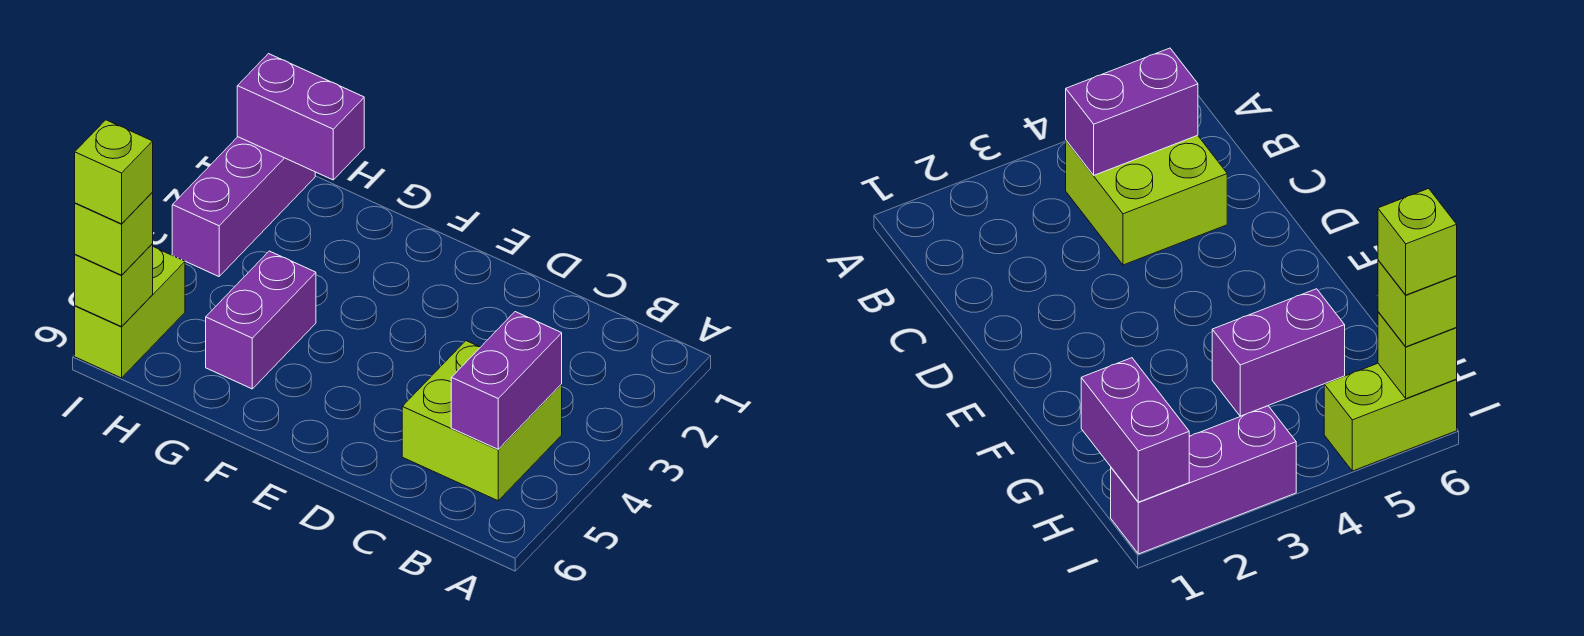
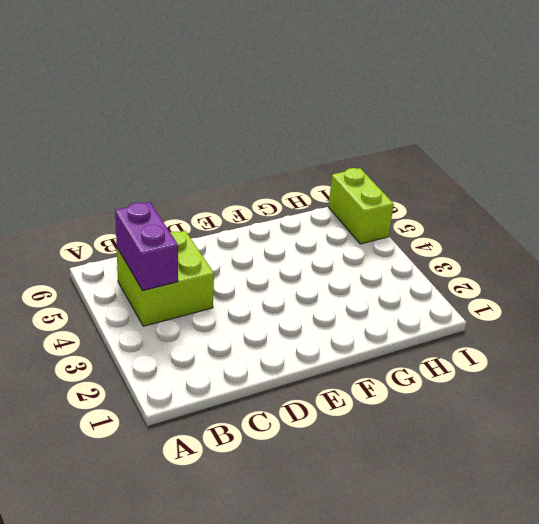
none -> purple 1x2 brick [206,251,316,389]
none -> purple 1x3 brick [172,137,315,276]

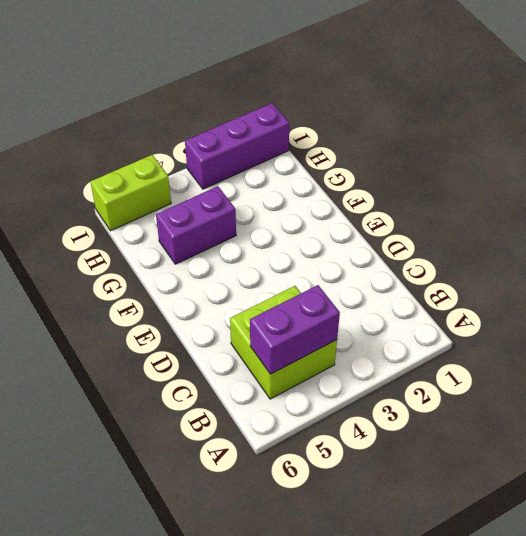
none -> purple 1x2 brick [237,54,364,180]
none -> lime 1x1 brick [75,244,153,327]

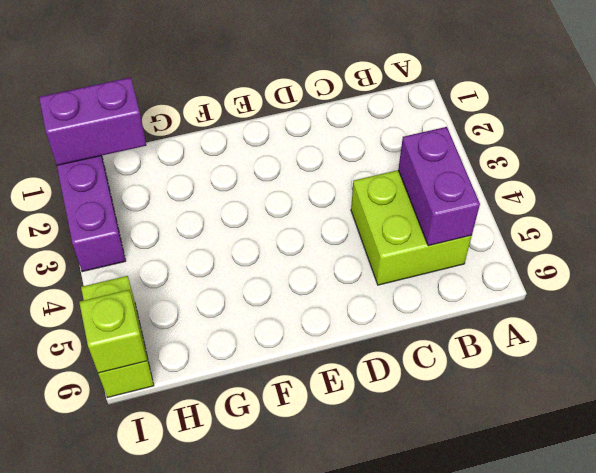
none -> purple 1x2 brick [206,251,316,389]
none -> lime 1x1 brick [75,193,153,275]

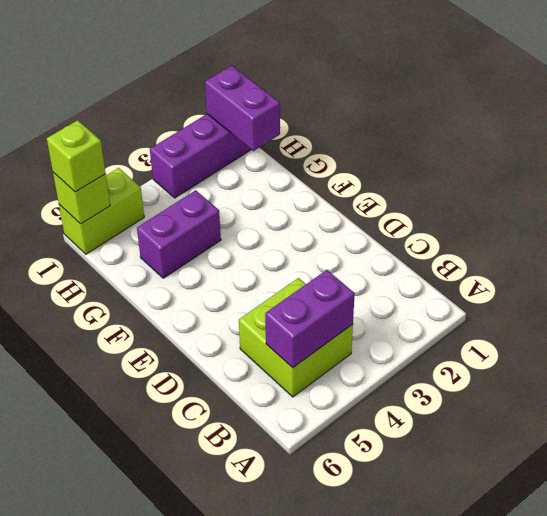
none -> lime 1x1 brick [75,120,153,224]

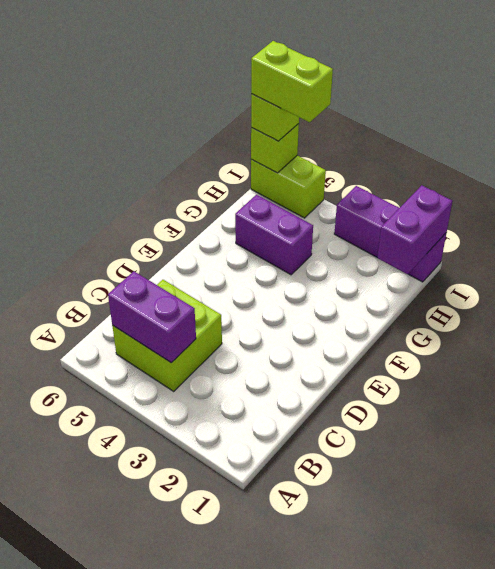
lime 1x2 brick [251,41,333,122] -> lime 1x1 brick [75,120,153,224]

